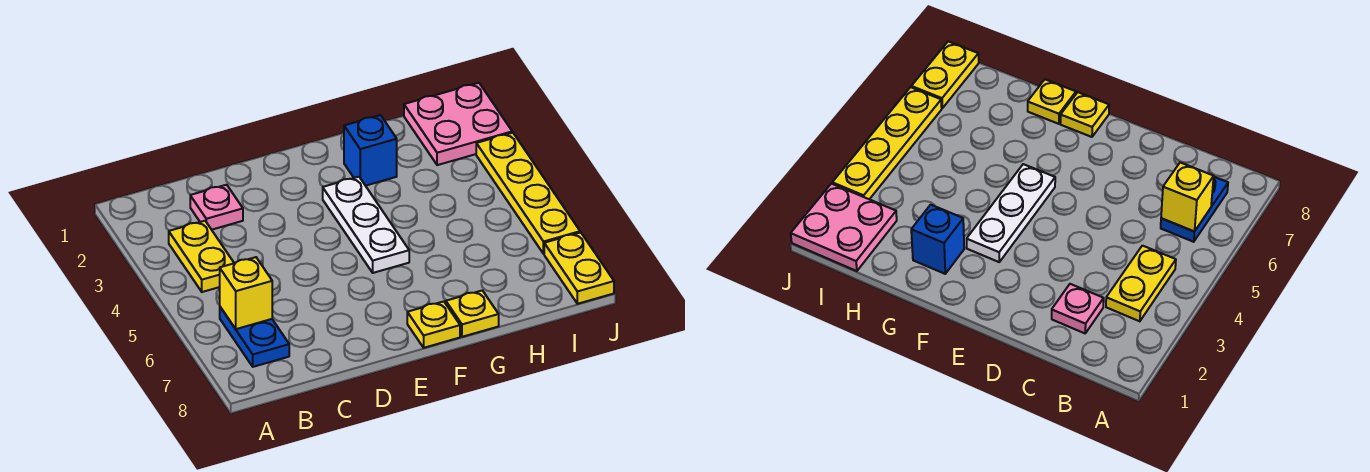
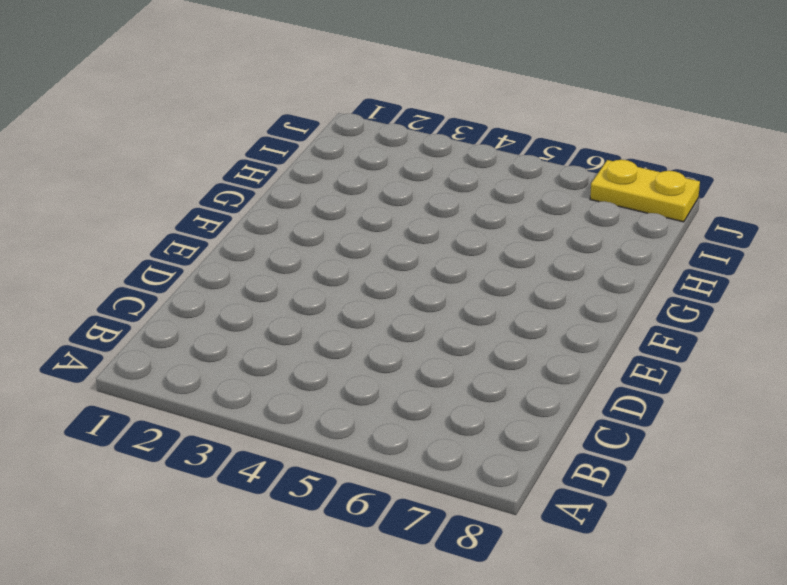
none -> yellow 1x2 plate [169,221,234,292]
none -> blue 1x2 plate [220,307,289,367]

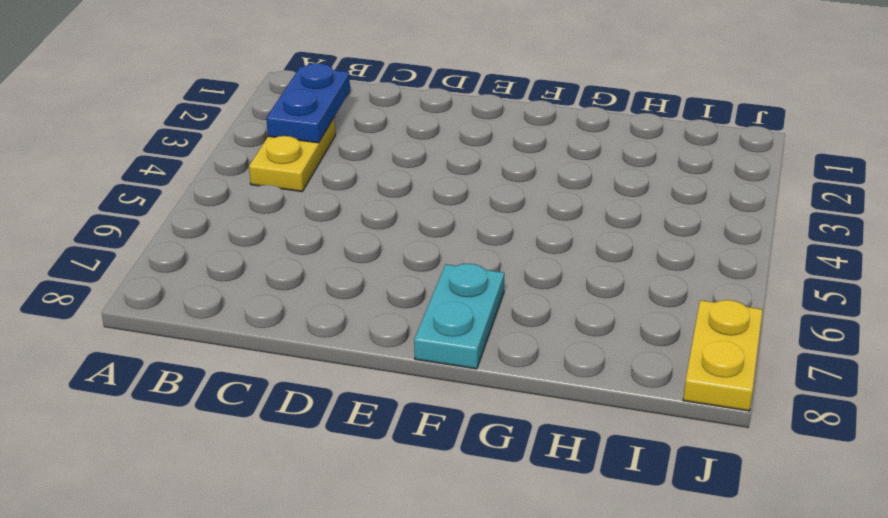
blue 1x2 plate [266,63,350,143] -> blue 1x2 plate moved to [220,307,289,367]
cyan 1x2 plate [414,264,504,369] -> yellow 1x1 plate [407,301,460,348]
none -> pink 1x1 plate [190,185,243,230]
none -> white 1x3 plate [323,177,409,273]

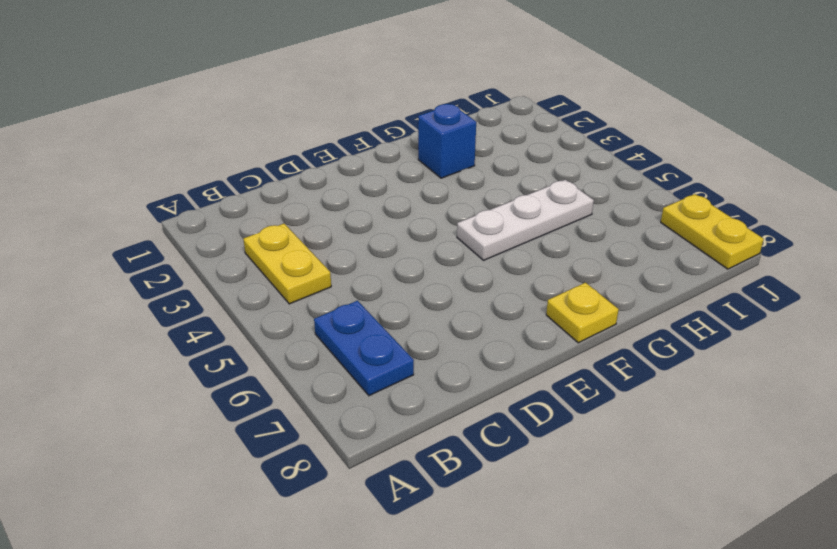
white 1x3 plate [457,180,594,260] -> white 1x3 plate turned to [323,177,409,273]
none -> pink 1x1 plate [190,185,243,230]
none -> yellow 1x1 plate [446,291,499,337]

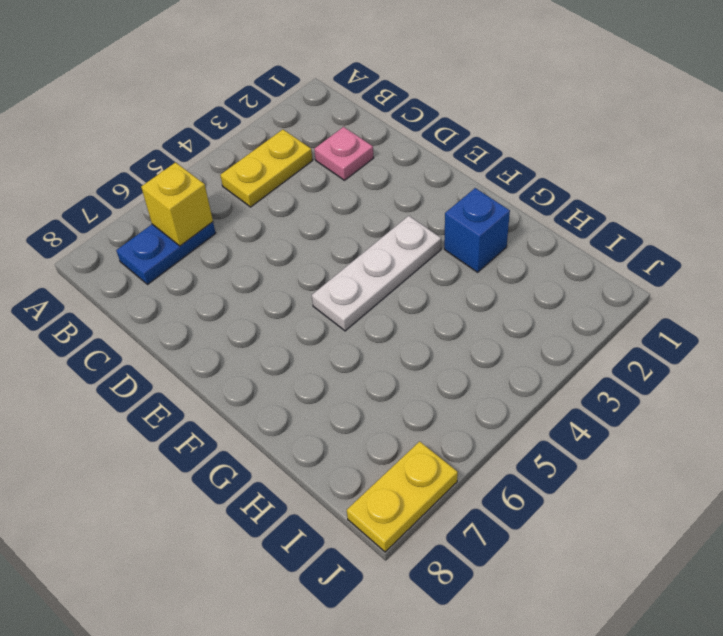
none -> yellow 1x1 plate [407,301,460,348]
none -> yellow 1x1 plate [446,291,499,337]

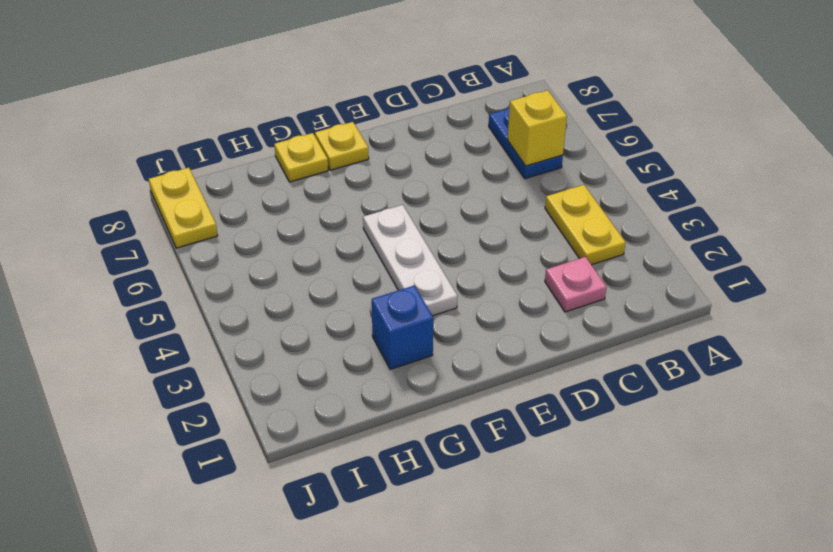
none -> pink 2x2 plate [404,83,512,165]
none -> yellow 1x4 plate [476,133,580,254]

